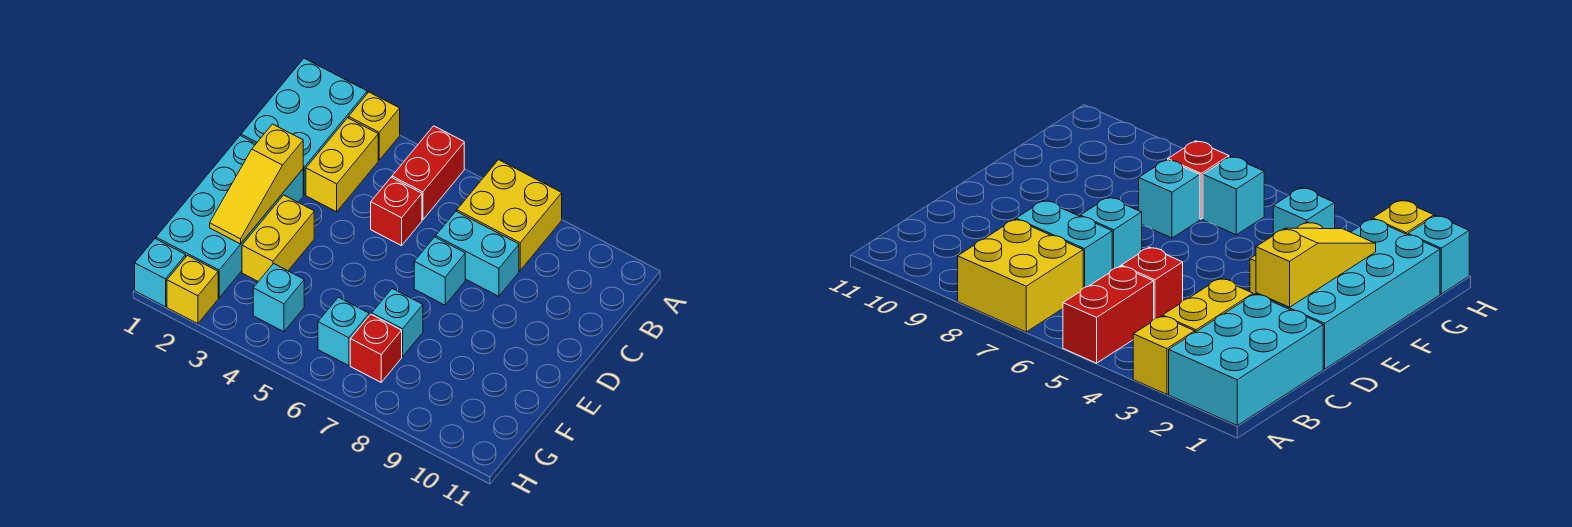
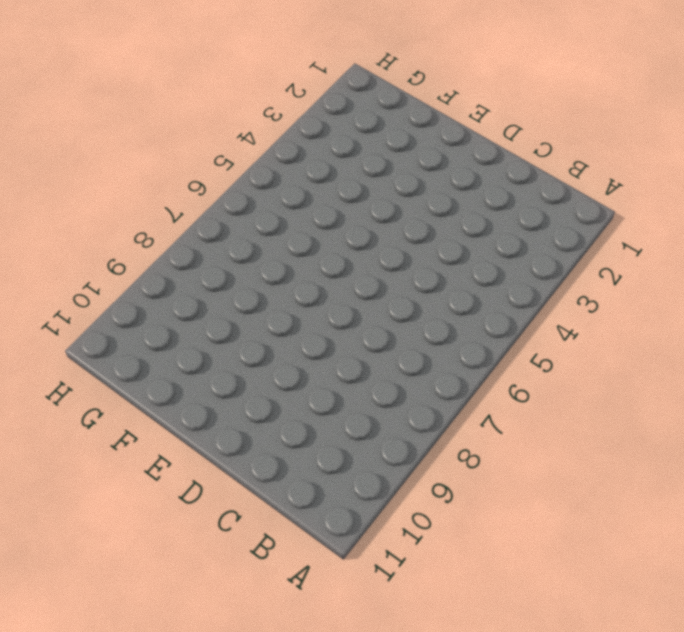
none -> cyan 2x3 brick [241,58,367,195]
none -> yellow 1x1 brick [349,92,400,160]
none -> red 1x2 brick [392,126,464,220]

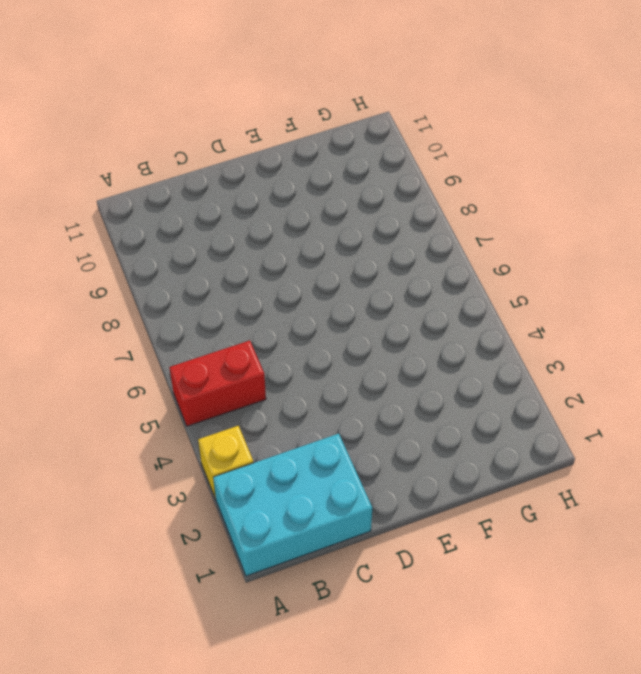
none -> yellow 2x2 brick [457,160,562,270]
none -> yellow 1x2 brick [306,118,378,212]
none -> red 1x1 brick [371,177,422,246]

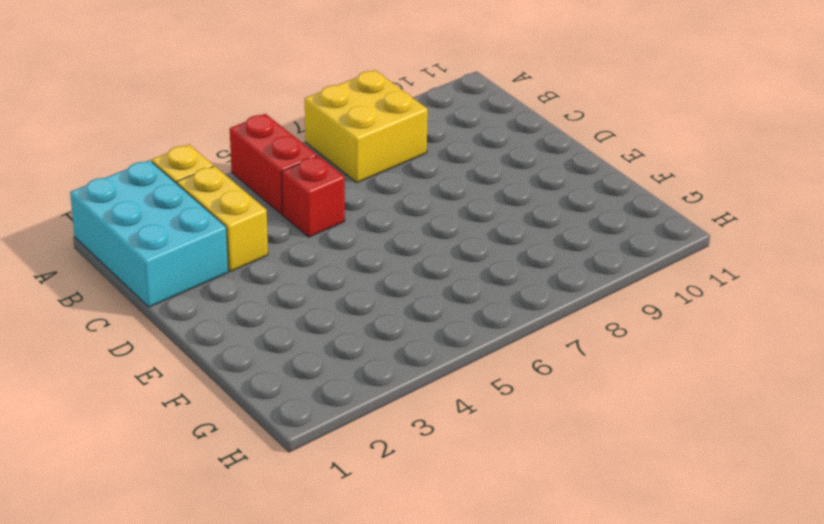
none -> cyan 1x2 brick [436,211,519,296]
none -> cyan 2x4 brick [156,136,303,298]
none -> cyan 1x1 brick [414,237,465,305]

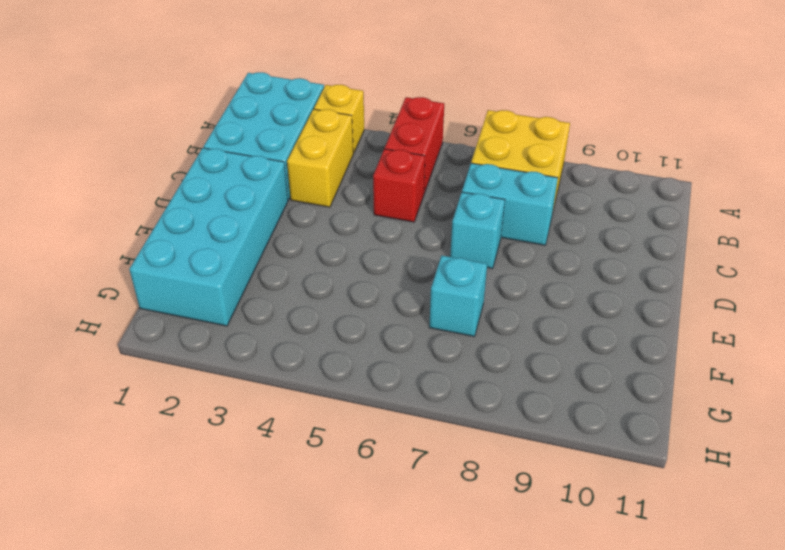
none -> yellow 1x2 brick [242,195,314,281]
none -> cyan 1x1 brick [253,264,304,332]
none -> cyan 1x1 brick [318,297,369,366]

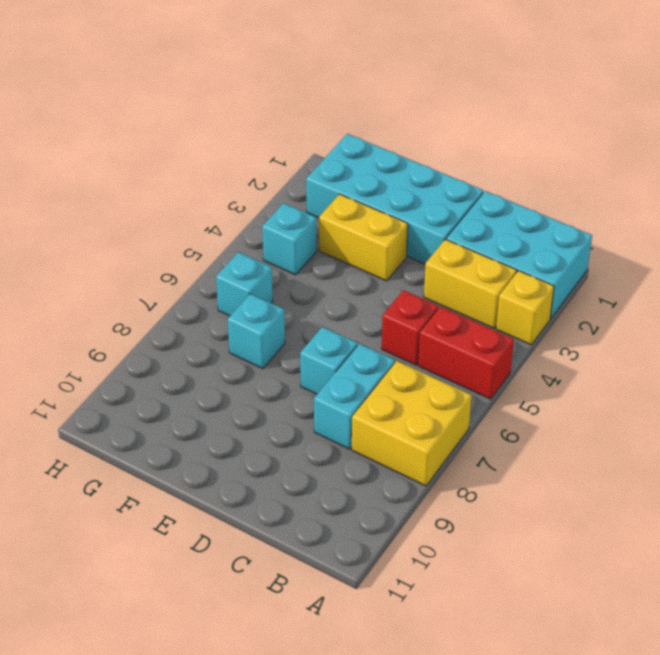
none -> red 1x1 brick [350,314,402,382]
none -> cyan 1x1 brick [135,239,186,307]
none -> yellow 1x1 brick [167,255,218,324]

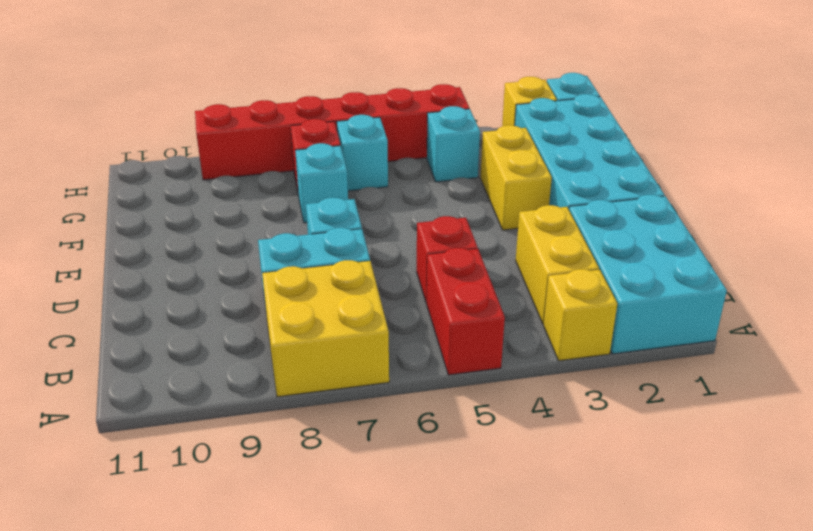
red 1x6 brick [195,84,469,180] -> none
none -> yellow 1x3 slope [210,124,303,244]

